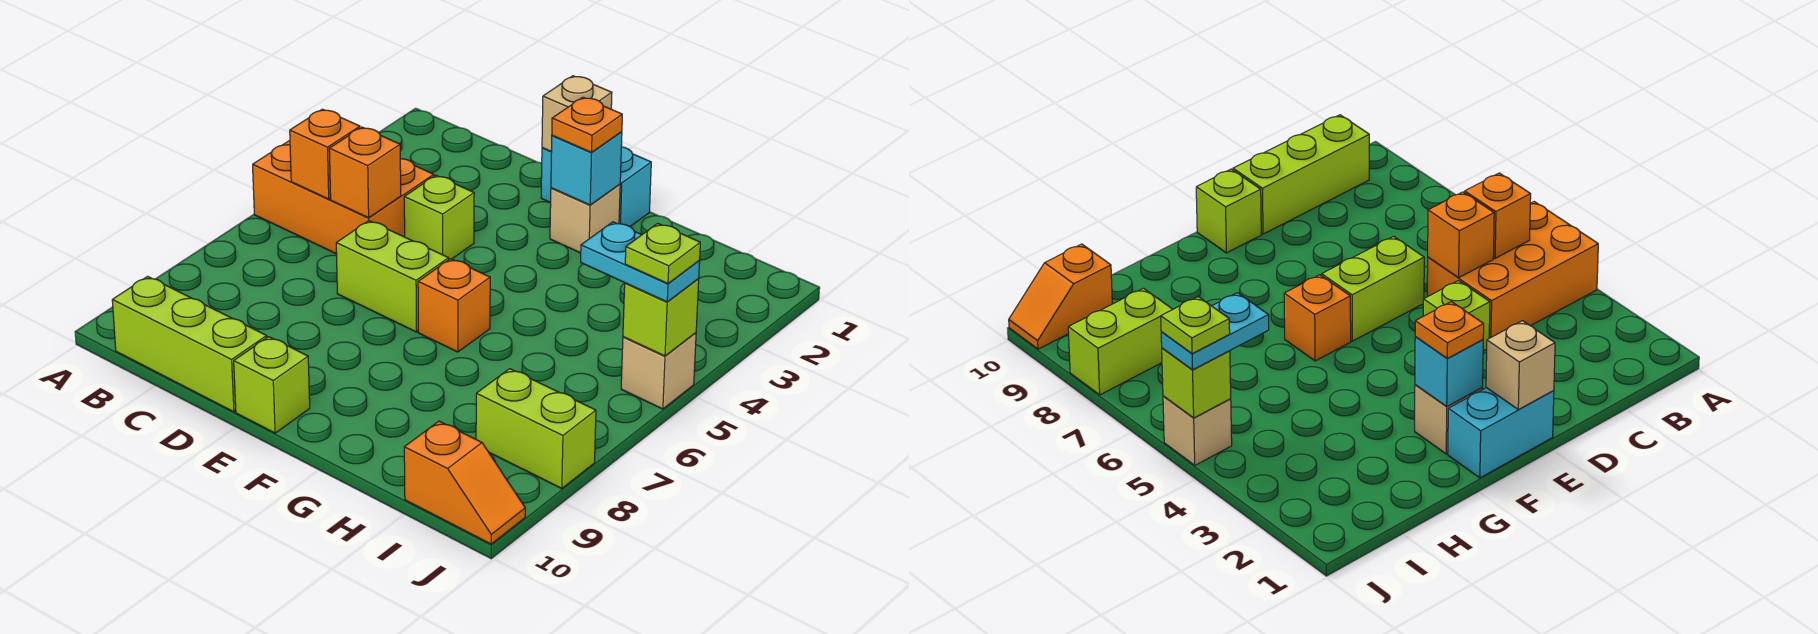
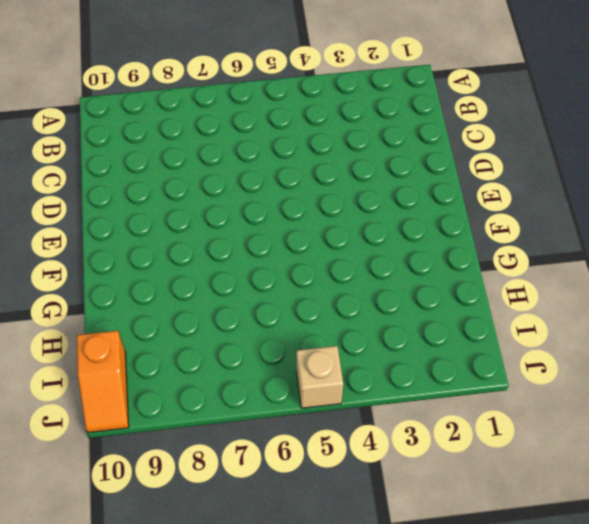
none -> orange 2x3 brick [253,140,434,254]
none -> lime 1x3 brick [112,276,267,412]
none -> lime 1x1 brick [404,175,474,259]

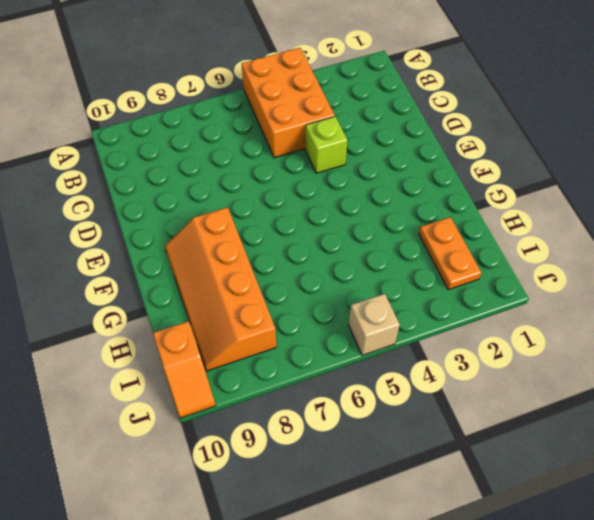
orange 2x4 slope [165,207,276,371] -> lime 1x2 brick [476,369,596,489]
orange 1x2 plate [419,217,481,290] -> none
none -> lime 1x3 brick [112,276,267,412]
none -> lime 1x2 brick [336,221,449,332]
none -> cyan 1x2 brick [541,147,651,226]

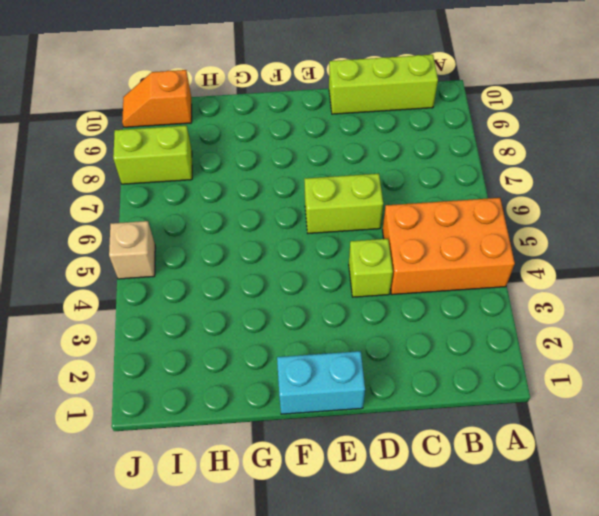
none -> lime 1x1 brick [234,337,310,433]
none -> tan 1x1 brick [550,184,620,253]
none -> orange 1x1 brick [418,259,490,352]

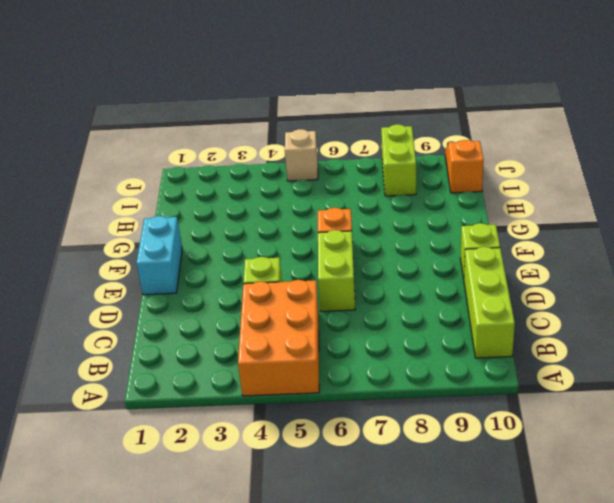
none -> tan 1x1 brick [550,184,620,253]
none -> orange 1x1 brick [290,109,360,199]
none -> orange 1x1 brick [329,127,401,218]

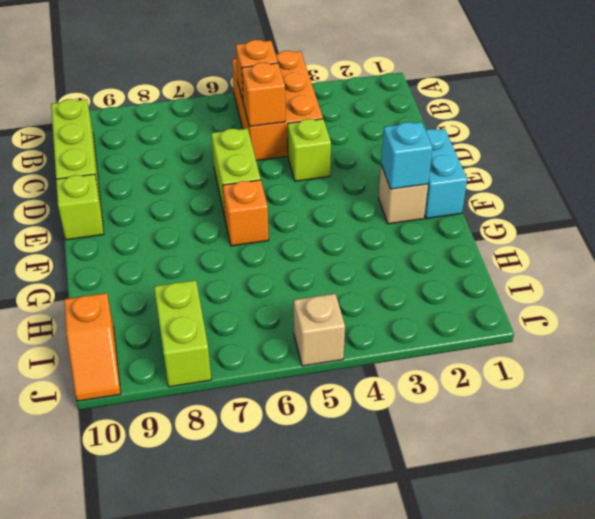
none -> tan 1x1 brick [542,76,612,152]
none -> lime 1x1 brick [623,279,699,356]
none -> orange 1x1 plate [552,97,622,152]

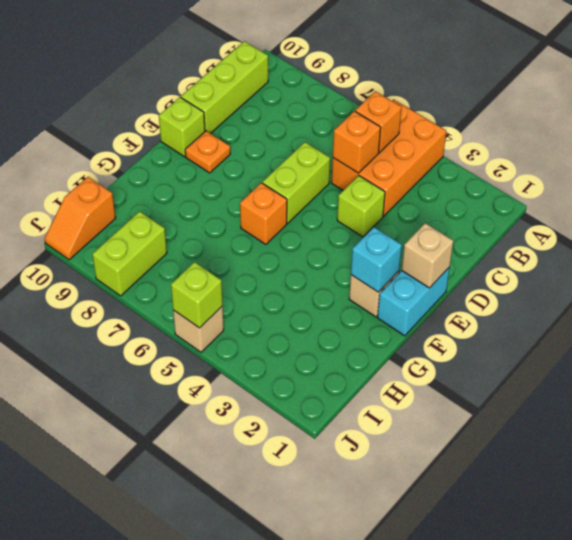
orange 1x1 plate [185,131,230,173] -> orange 1x1 plate moved to [552,97,622,152]
none -> cyan 1x2 plate [581,222,700,302]
none -> lime 1x1 plate [625,223,700,284]

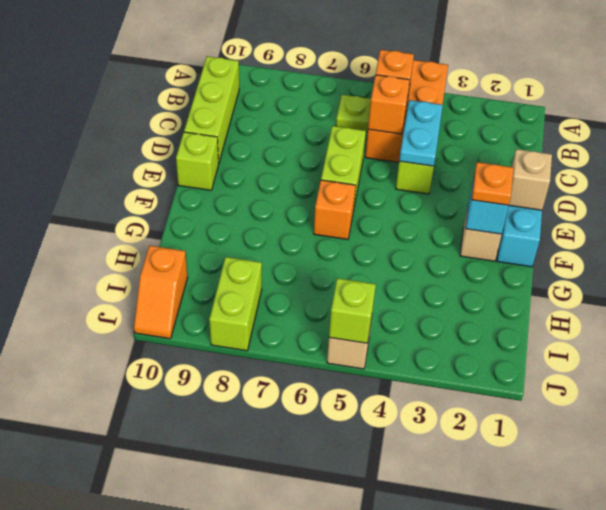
lime 1x1 plate [336,95,371,132] -> lime 1x1 plate moved to [625,223,700,284]
cyan 1x2 plate [399,100,443,166] -> cyan 1x2 plate moved to [581,222,700,302]

